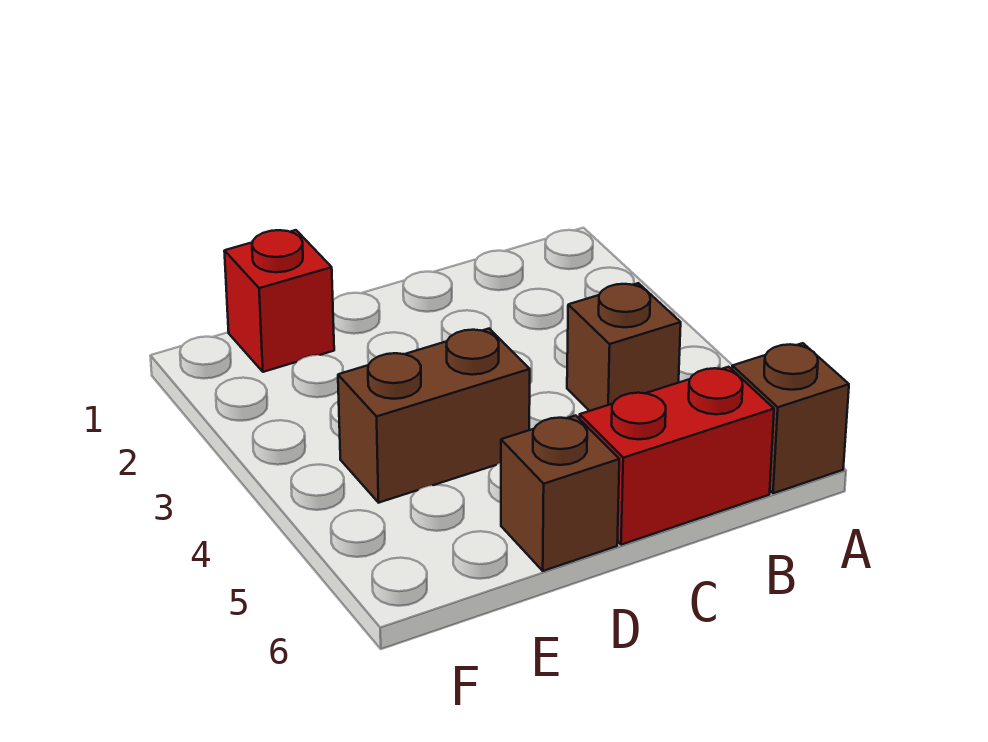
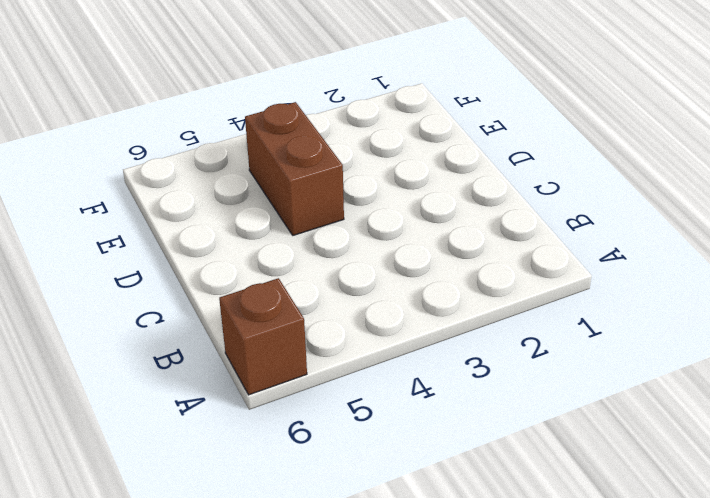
none -> brown 1x1 brick [567,283,681,411]
none -> red 1x2 brick [580,367,774,545]

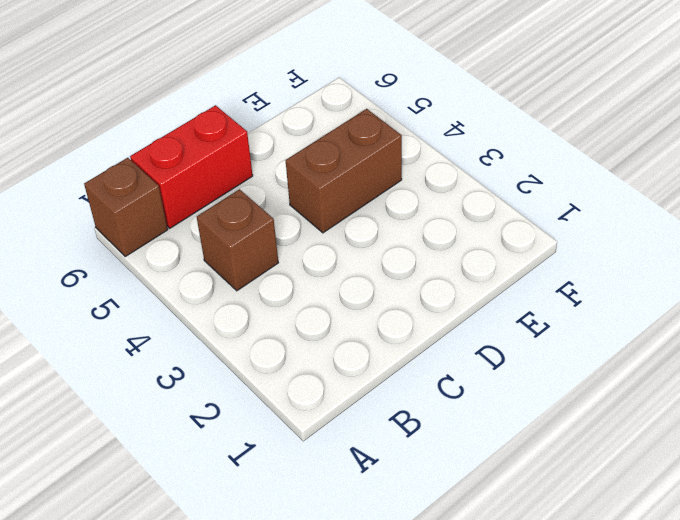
none -> brown 1x1 brick [501,416,619,571]
none -> red 1x1 brick [224,230,334,372]

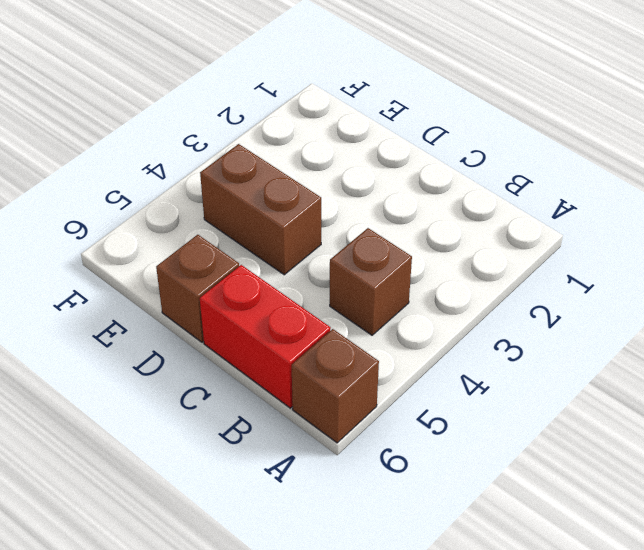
none -> red 1x1 brick [224,230,334,372]

